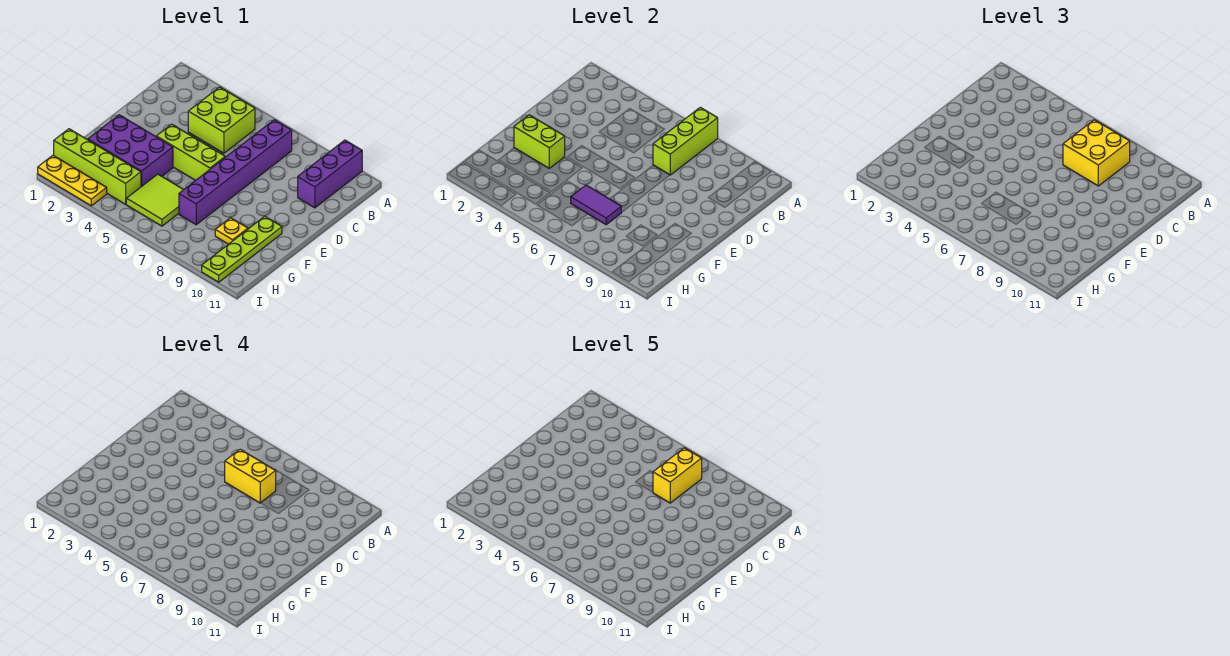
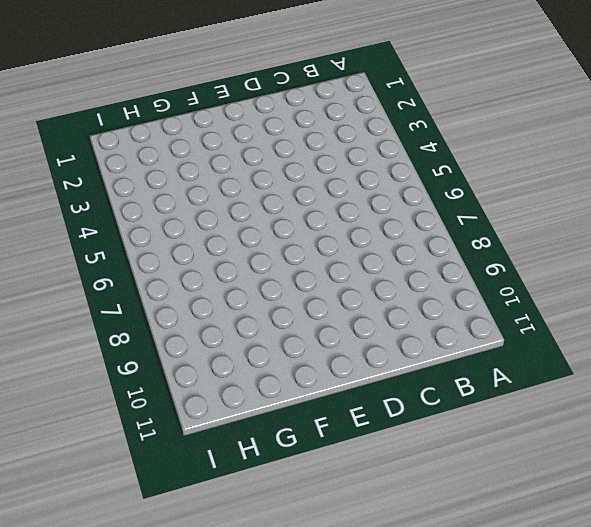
none -> purple 1x3 brick [298,140,362,208]
none -> lime 2x2 brick [188,87,255,153]
none -> purple 1x6 brick [179,120,292,225]

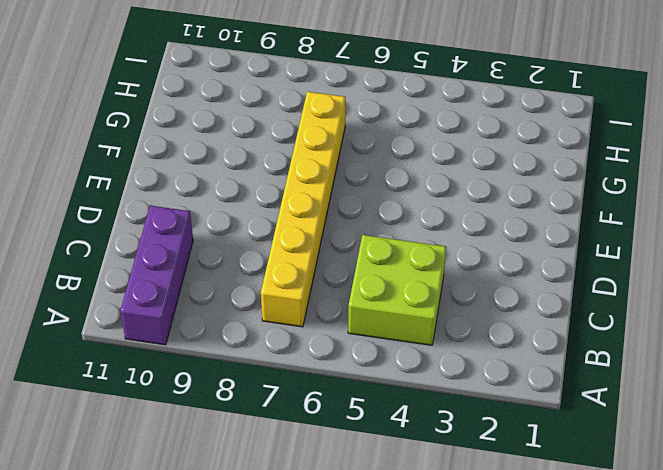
yellow 1x6 brick [261,92,346,327] -> purple 1x6 brick [179,120,292,225]
none -> lime 1x3 brick [156,124,225,180]
none -> purple 2x3 brick [88,115,173,187]
none -> lime 1x4 plate [202,216,282,282]

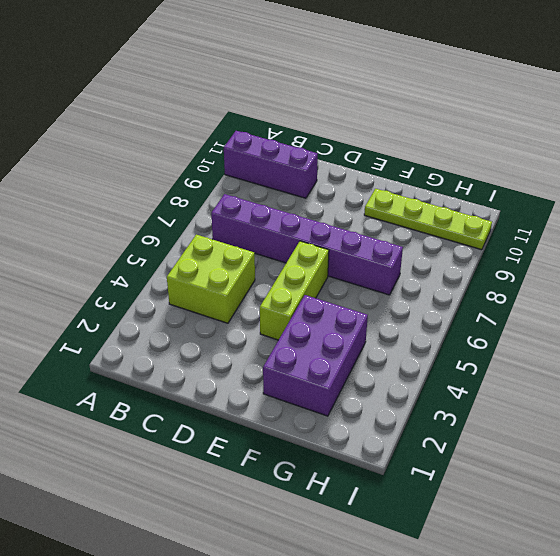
none -> lime 2x2 tile [126,174,184,226]
none -> yellow 1x1 plate [215,218,248,244]
none -> lime 1x4 brick [54,129,141,204]

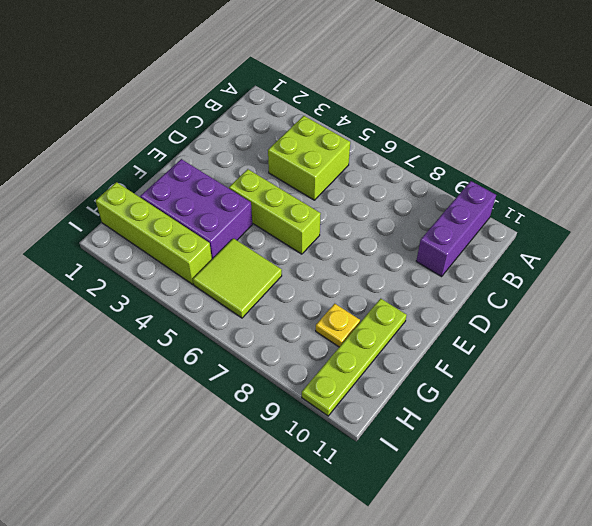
none -> purple 1x6 brick [179,120,292,225]
none -> yellow 1x3 plate [38,155,107,206]
none -> lime 1x3 brick [653,107,718,175]

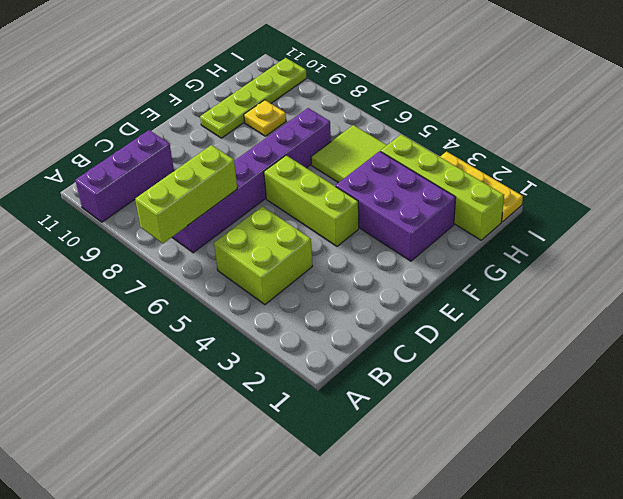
none -> lime 1x2 brick [514,115,565,168]
none -> purple 1x2 tile [571,185,621,225]
none -> yellow 2x2 brick [1063,120,1130,186]

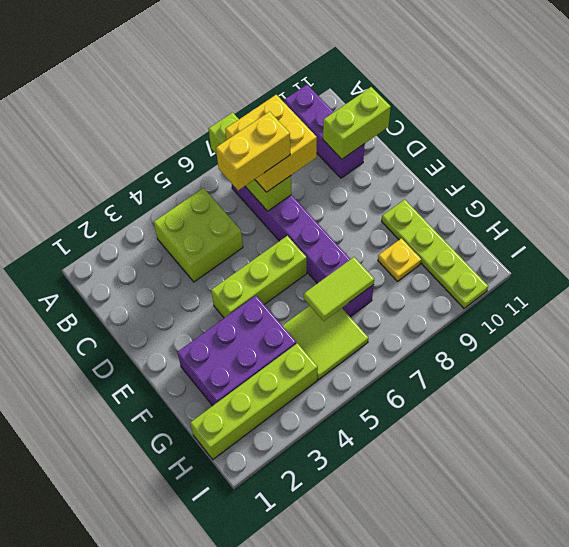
lime 1x2 brick [323,87,391,159] -> lime 1x2 brick moved to [514,115,565,168]
lime 1x2 tile [304,257,374,321] -> purple 1x2 tile [571,185,621,225]
none -> yellow 1x3 plate [38,155,107,206]
none -> yellow 1x2 brick [653,448,702,503]

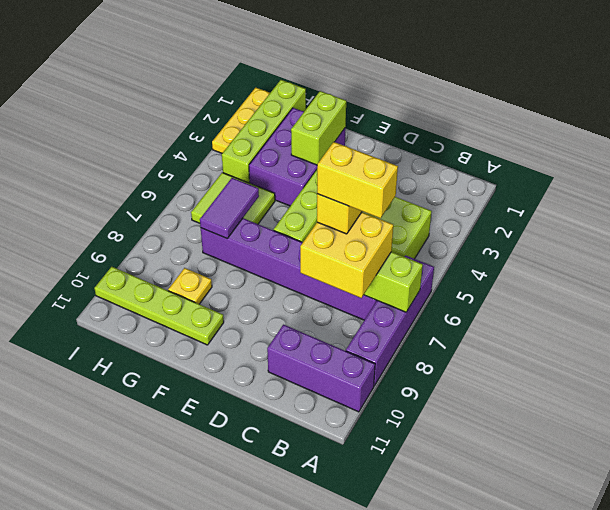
purple 1x4 brick [346,255,434,386] -> none

